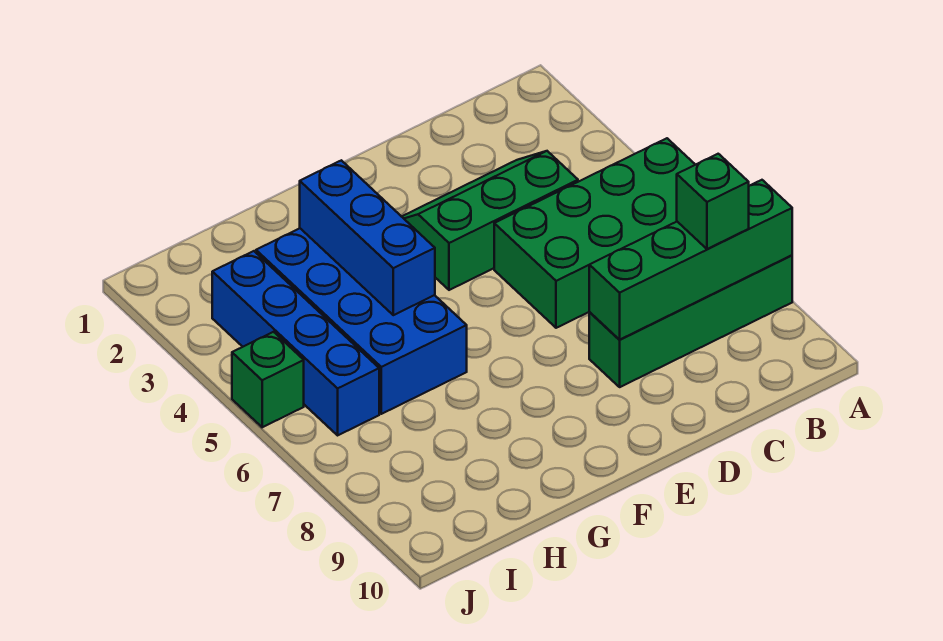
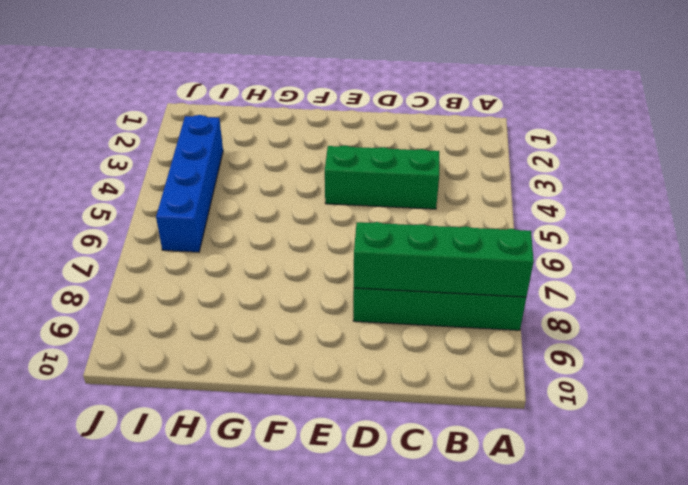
none -> green 2x4 brick [494,138,695,328]
none -> blue 2x4 brick [256,228,467,414]

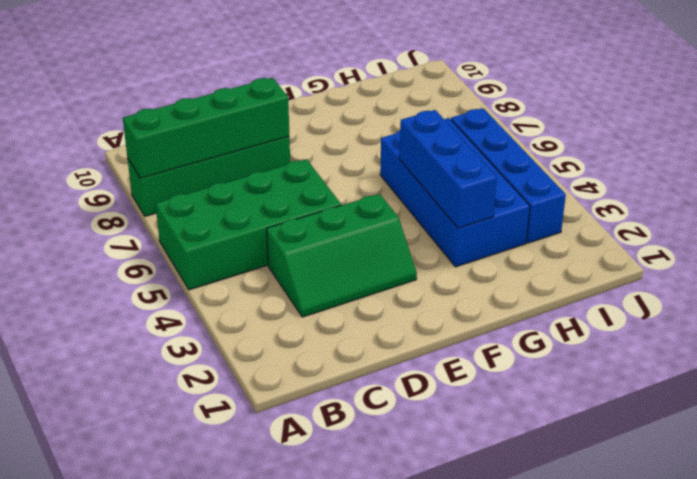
none -> green 1x1 brick [232,332,304,427]
none -> green 1x1 brick [677,154,749,249]

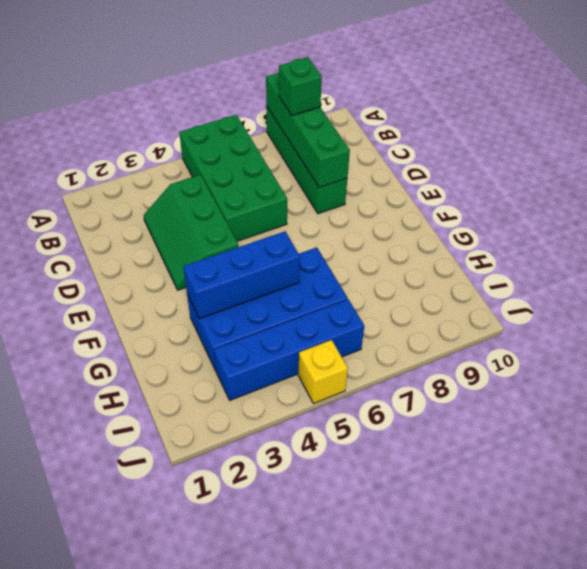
yellow 1x1 brick [298,340,348,404] -> green 1x1 brick [232,332,304,427]

